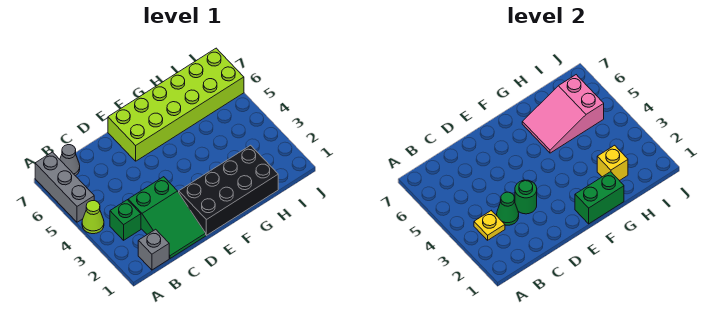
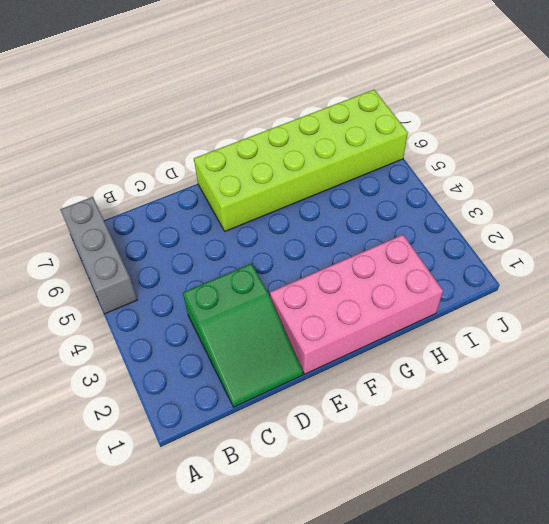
pink 2x4 brick [270,235,443,374] -> black 2x4 brick [179,145,278,235]
none -> lime 1x1 cone [82,201,104,234]
none -> grey 1x1 brick [138,229,169,270]
none -> green 1x1 brick [110,200,141,240]

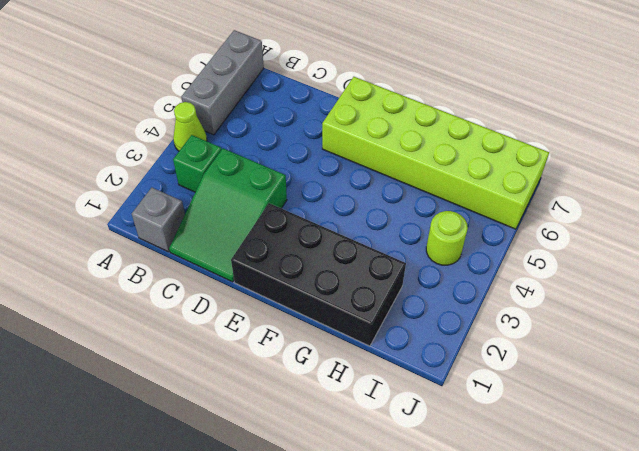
lime 1x1 round brick [426,211,468,265] -> none
none -> grey 1x1 cone [60,145,80,176]
none -> yellow 1x1 plate [474,211,505,240]
none -> green 1x1 cone [497,192,519,225]

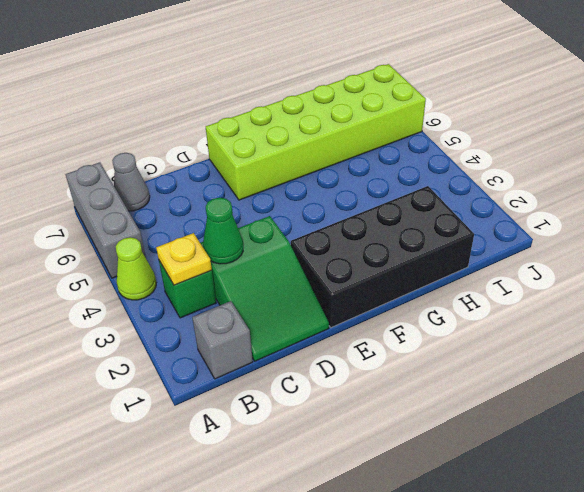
none -> green 1x1 round brick [515,180,537,214]
none -> green 1x2 brick [575,172,624,224]
none -> pink 2x3 slope [522,75,604,153]

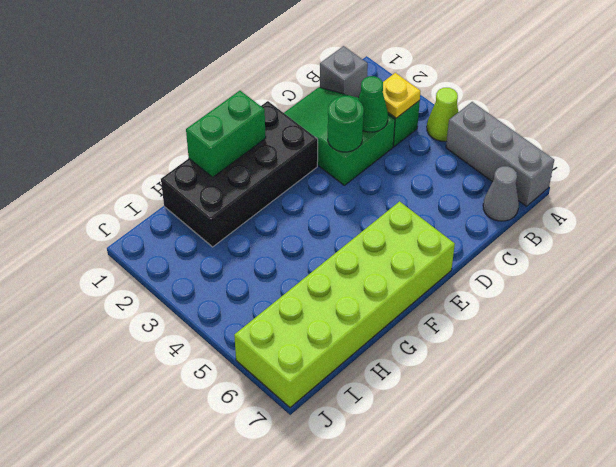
none -> pink 2x3 slope [522,75,604,153]
none -> yellow 1x1 brick [597,145,628,181]

